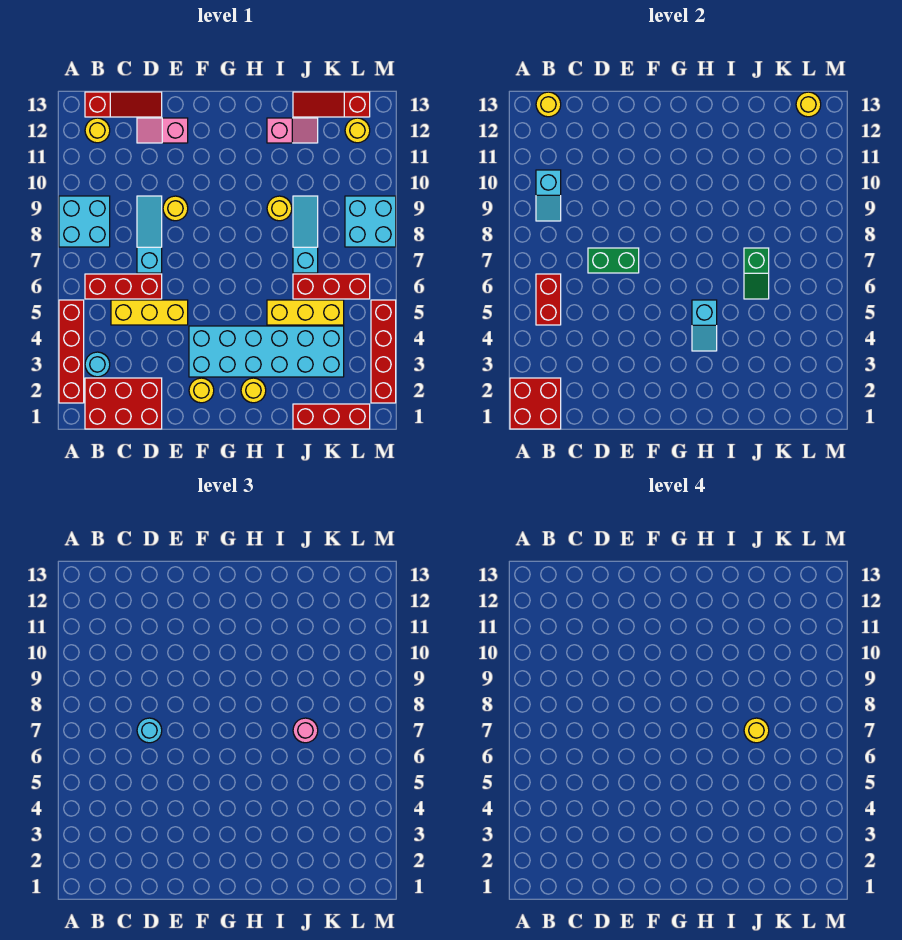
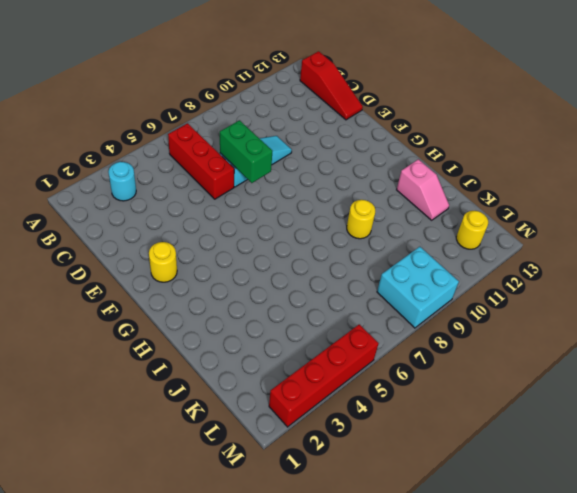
none -> red 1x4 brick [59,300,84,403]
none -> cyan 2x2 brick [59,196,110,247]
none -> red 2x3 brick [85,378,162,429]
none -> yellow 1x1 round brick [85,118,110,143]

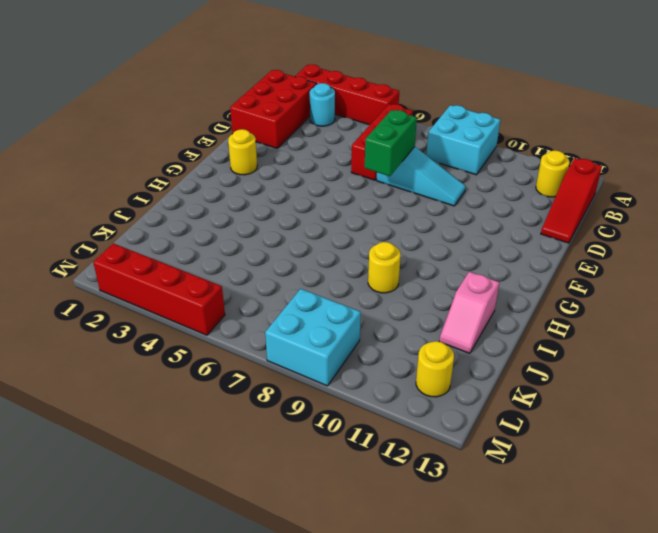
none -> yellow 1x3 brick [111,300,188,325]
none -> pink 1x2 slope [137,118,188,143]
none -> yellow 1x1 round brick [163,196,188,221]
none -> cyan 2x6 brick [189,326,344,377]

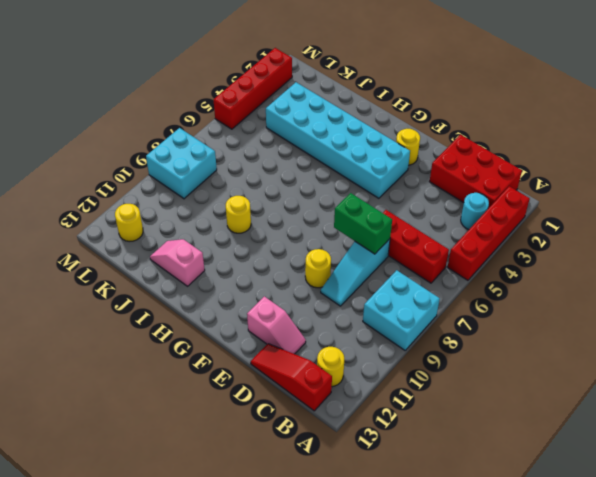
none -> yellow 1x3 brick [111,300,188,325]
none -> yellow 1x1 round brick [241,378,266,403]
none -> yellow 1x3 brick [267,300,344,325]
none -> red 1x3 brick [293,404,370,429]

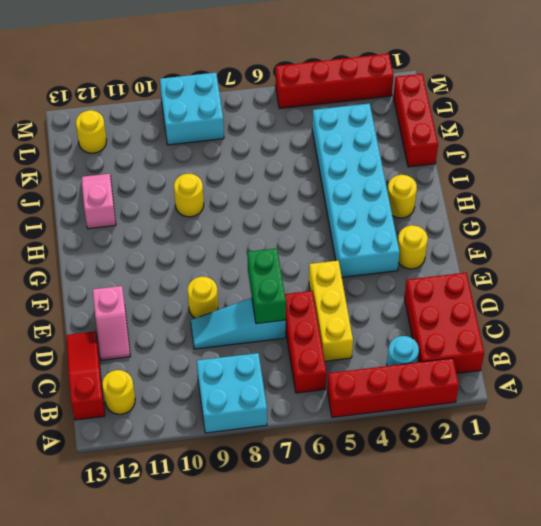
none -> yellow 1x3 brick [267,300,344,325]
none -> red 1x3 brick [293,274,370,299]
none -> cyan 1x3 slope [293,196,318,273]
none -> red 1x3 slope [293,92,370,117]

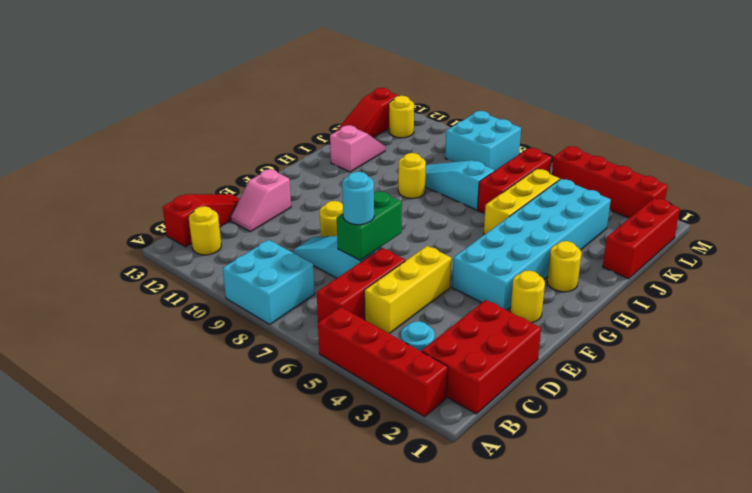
none -> red 2x2 brick [510,378,561,429]
none -> red 1x2 brick [536,274,561,325]
none -> cyan 1x2 slope [536,170,561,221]
none -> yellow 1x1 round brick [536,92,561,117]

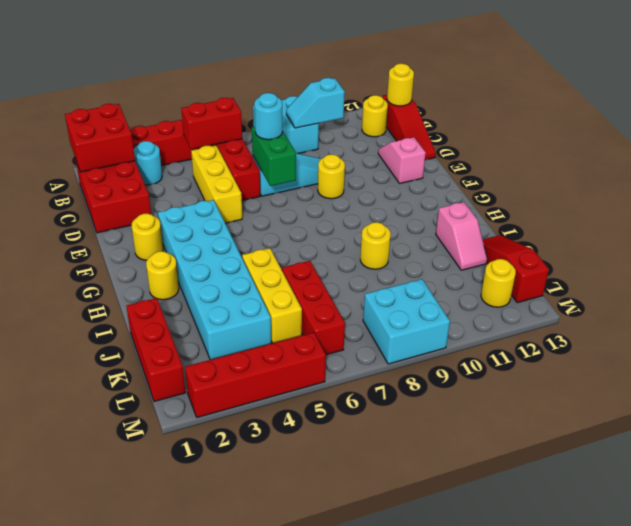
none -> cyan 1x3 slope [293,196,318,273]
none -> cyan 1x2 slope [692,300,717,351]
none -> green 1x2 slope [744,248,769,299]
none -> yellow 1x1 round brick [796,92,821,117]

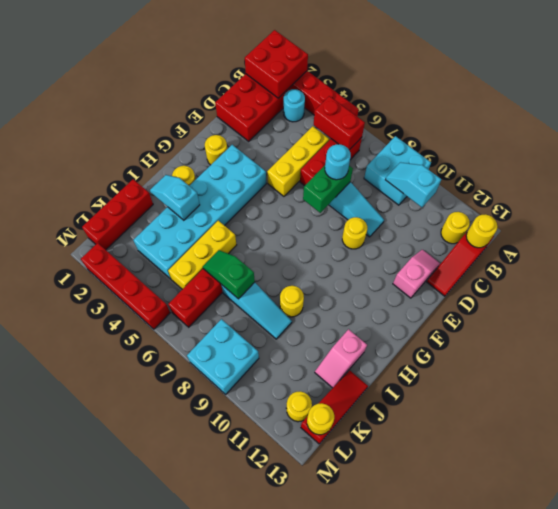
cyan 1x2 slope [150,175,200,220] -> cyan 1x2 slope moved to [692,300,717,351]
none -> pink 1x1 round brick [293,718,318,743]
none -> yellow 1x1 round brick [744,718,769,743]

